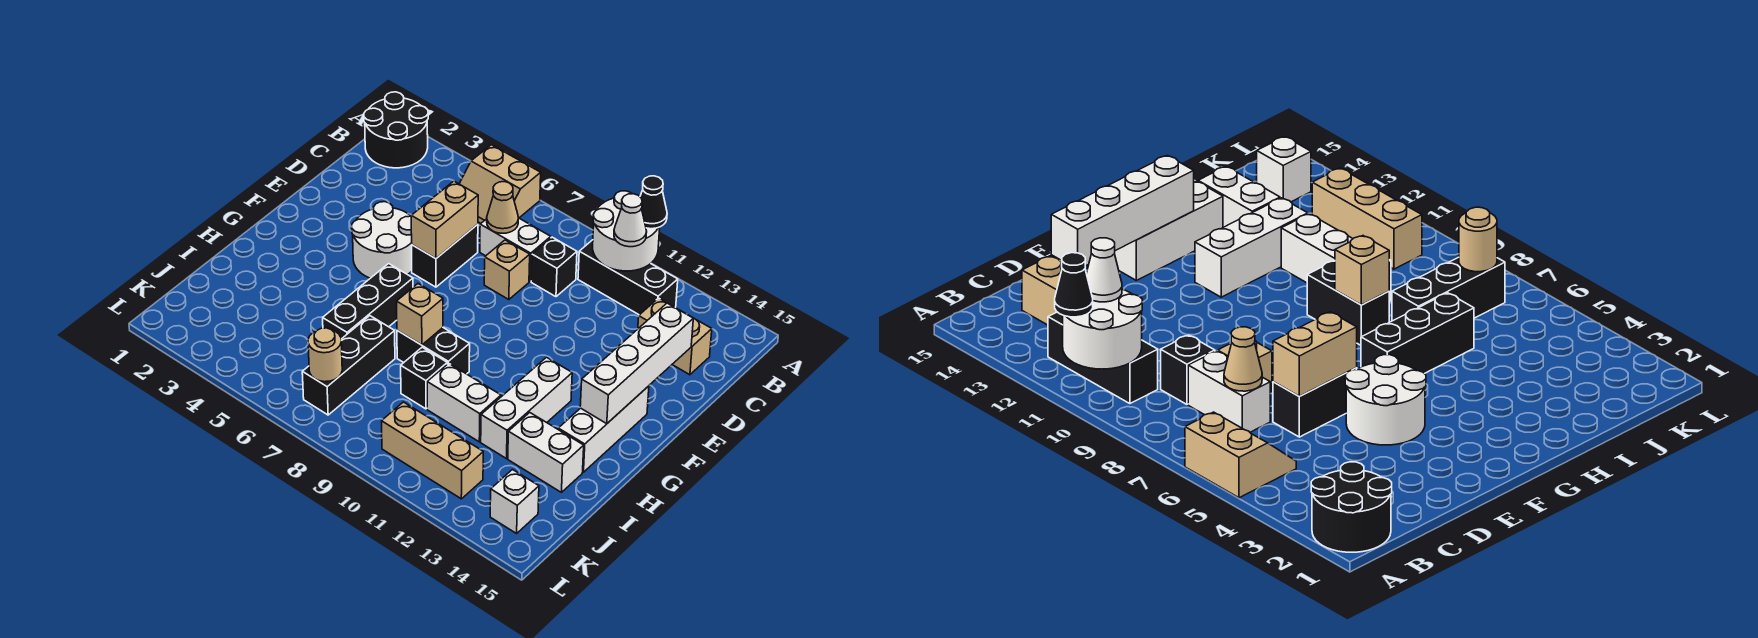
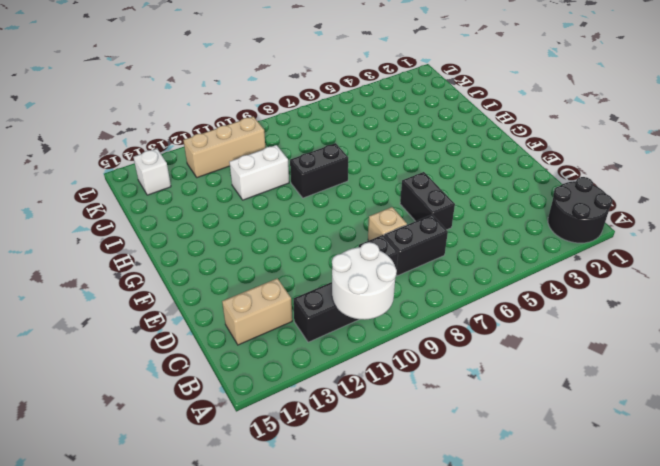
black 1x2 brick [384,215,448,276] -> white 1x2 brick [480,218,551,281]
none -> tan 2x2 slope [459,145,541,223]
none -> white 2x2 round brick [352,202,412,278]
none -> white 1x3 brick [558,386,649,472]

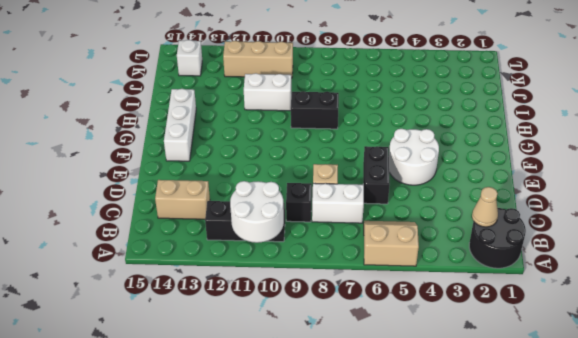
tan 1x1 cone [472,187,498,227] -> tan 1x1 cone moved to [487,182,518,233]
none -> black 1x3 brick [323,264,413,339]
none -> white 1x3 brick [481,357,572,459]
none -> black 1x3 brick [302,316,395,415]

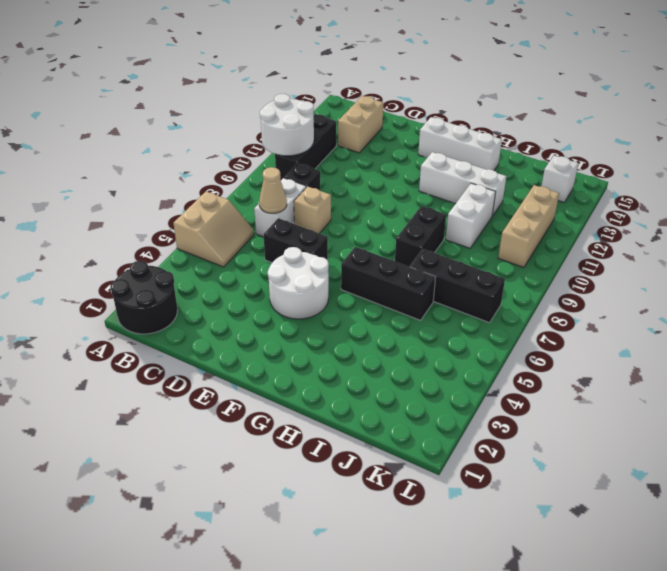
none -> black 1x1 brick [401,347,447,409]
none -> white 1x2 brick [508,413,584,492]
none -> tan 1x2 brick [411,181,478,259]

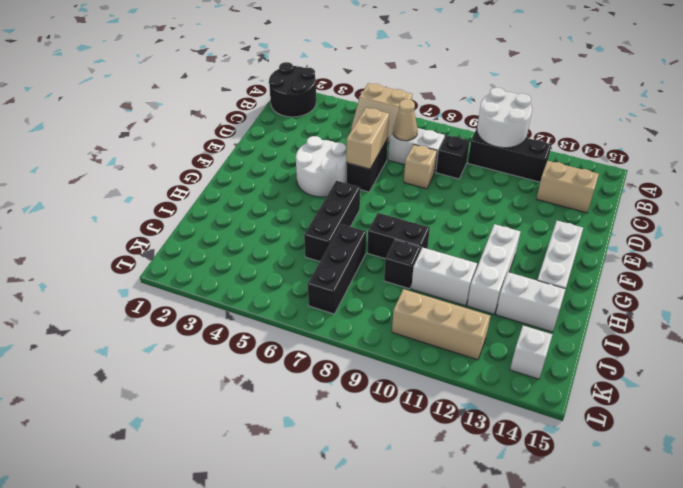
none -> white 1x4 brick [580,303,693,424]
none -> tan 1x1 brick [397,284,443,345]
none -> tan 1x1 round brick [308,328,342,382]

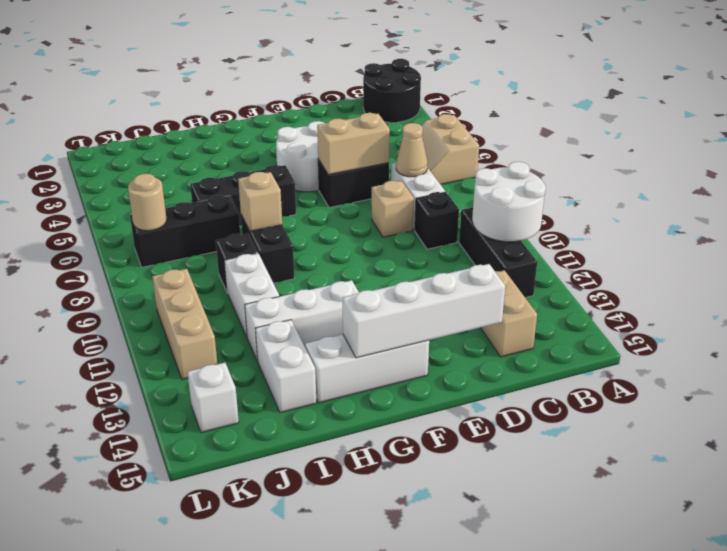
none -> black 1x1 cone [640,176,667,229]
none -> white 1x1 cone [614,194,647,247]

